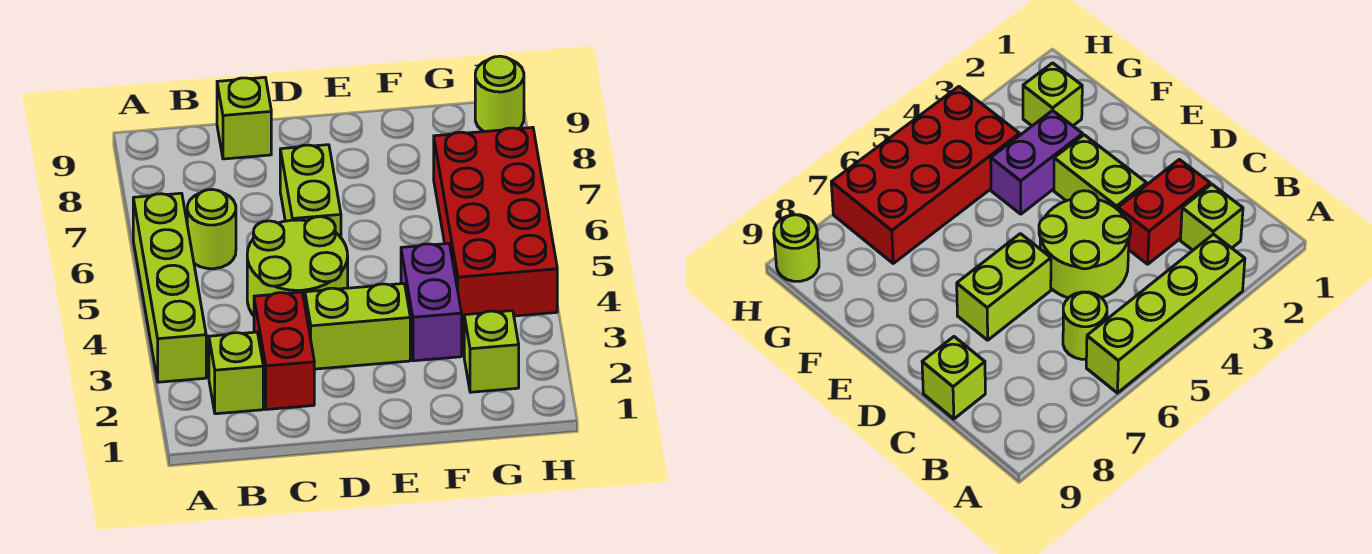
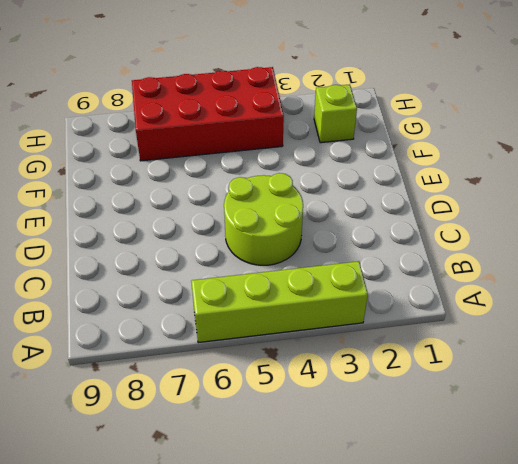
none -> lime 1x1 brick [209,332,263,414]
none -> lime 1x1 round brick [187,189,236,269]
none -> red 1x2 brick [254,292,314,409]

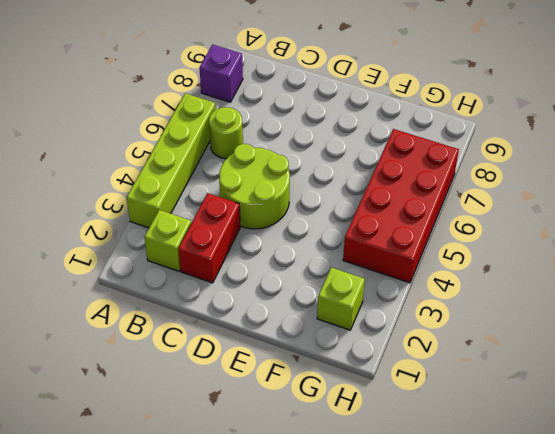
purple 1x1 brick [199,45,243,102] -> none
none -> lime 1x1 brick [217,77,271,159]
none -> lime 1x2 brick [305,283,410,369]
none -> lime 1x2 brick [280,145,341,237]

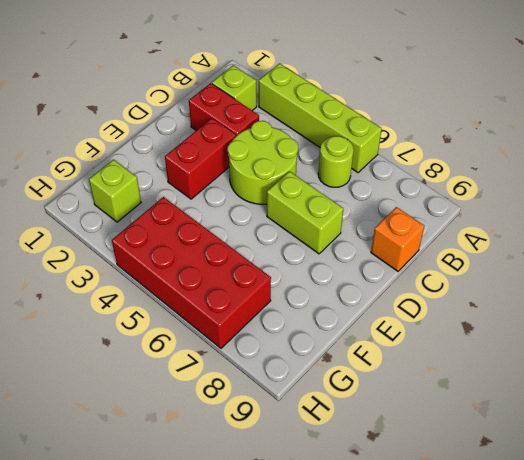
orange 1x1 brick [371,207,424,271] -> lime 1x1 brick [217,77,271,159]
red 1x2 brick [165,118,236,199] -> lime 1x2 brick [305,283,410,369]
none -> purple 1x2 brick [401,243,462,361]
none -> lime 1x1 round brick [475,56,524,131]

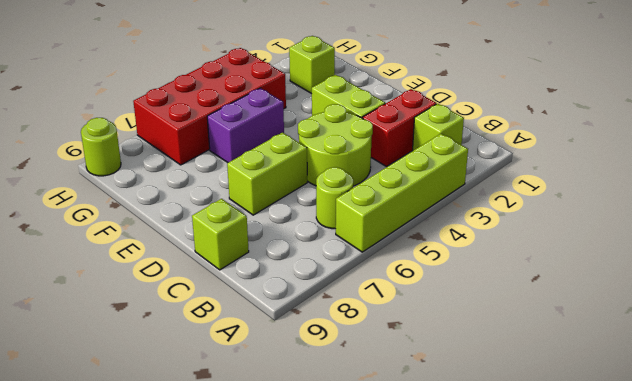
purple 1x2 brick [207,88,284,163] -> purple 1x2 brick moved to [401,243,462,361]

